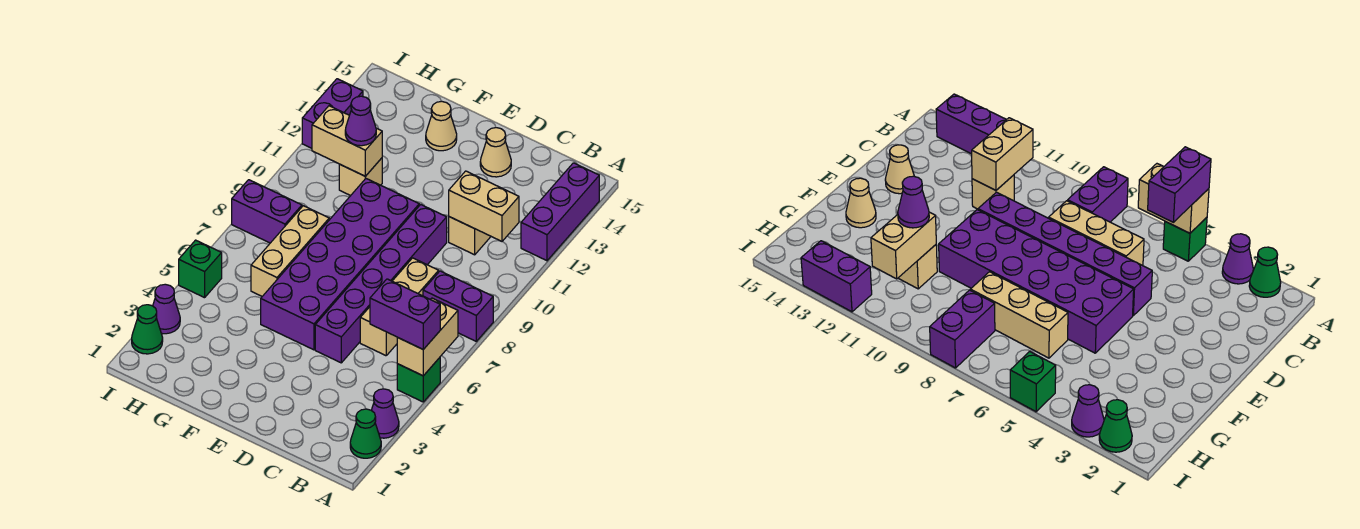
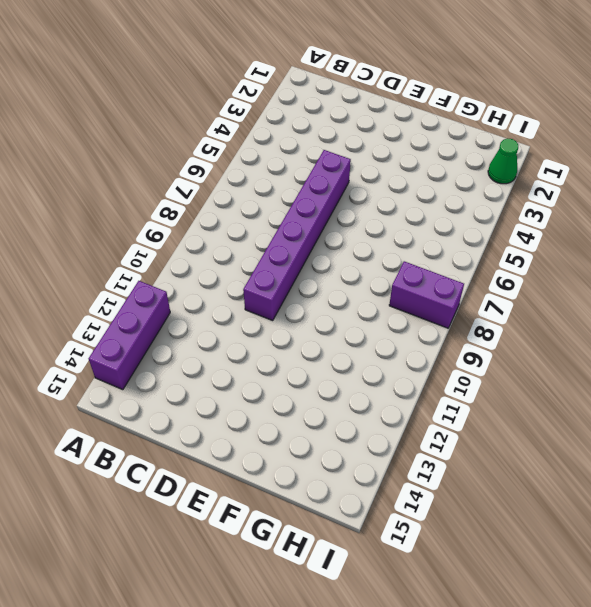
none -> green 1x1 cone [350,409,381,458]
none -> purple 1x1 cone [371,389,399,438]
none -> green 1x1 brick [397,358,440,402]

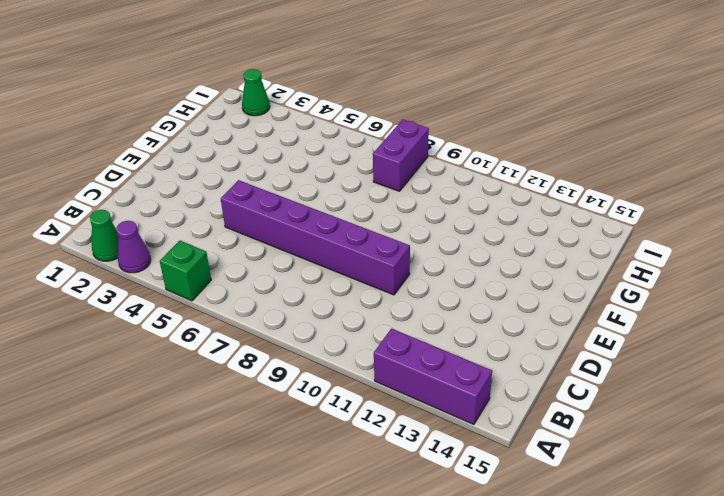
none -> purple 1x2 brick [423,271,493,341]
none -> tan 1x3 brick [360,258,439,356]
none -> tan 1x1 brick [449,217,491,255]

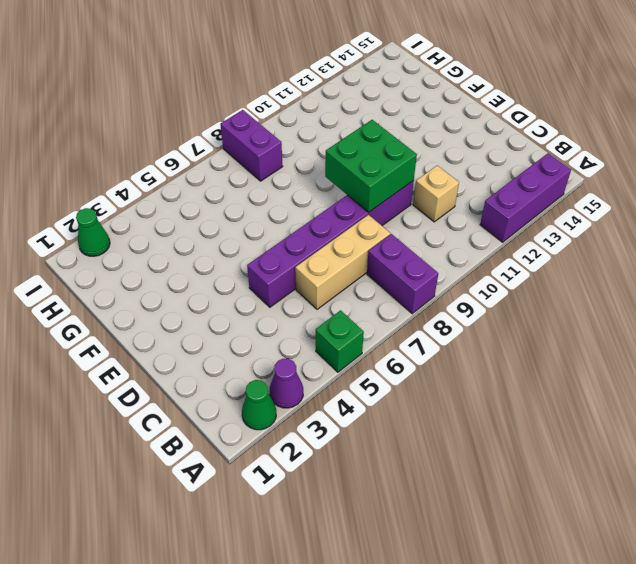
green 2x2 brick [325,120,417,212] -> none
none -> tan 1x1 cone [480,128,511,177]
none -> purple 2x6 brick [261,179,419,350]
none -> tan 1x1 cone [426,101,457,151]

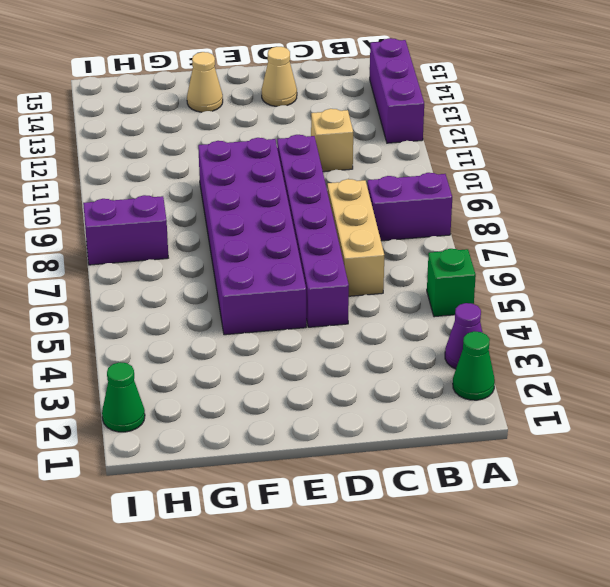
none -> tan 1x3 brick [251,206,329,296]
none -> tan 1x1 brick [339,158,382,196]
none -> purple 1x1 cone [153,284,180,334]

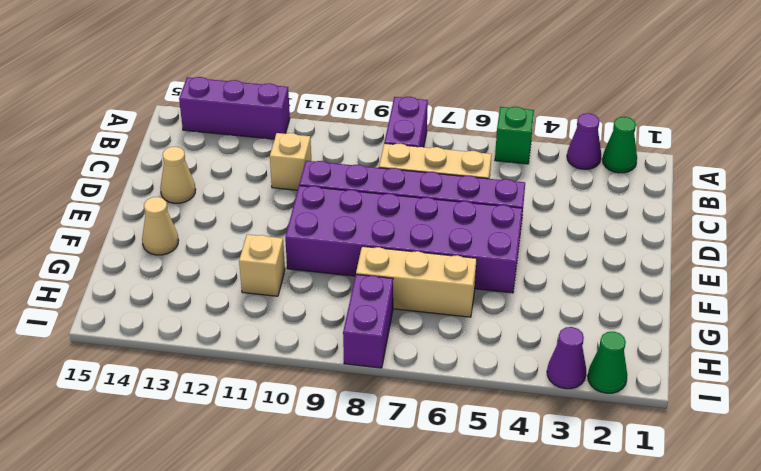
none -> green 1x1 brick [179,240,222,298]
none -> purple 1x2 brick [302,79,363,148]
none -> tan 1x2 brick [397,298,458,376]

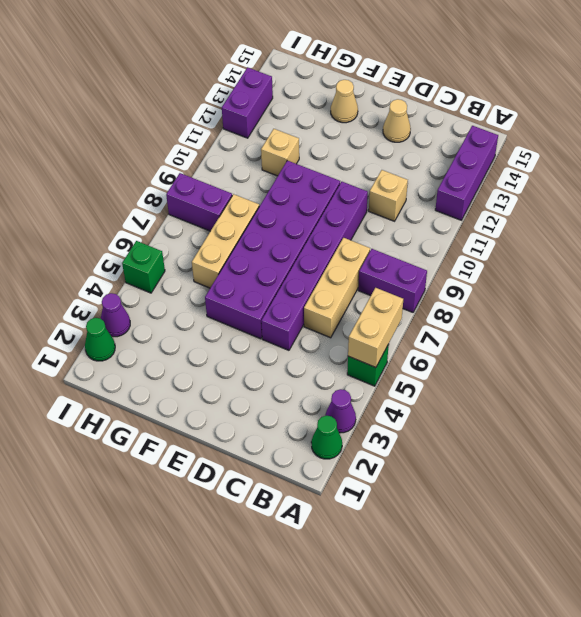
none -> tan 1x2 brick [449,171,519,241]
none -> tan 1x2 brick [312,106,382,176]
none -> purple 1x2 brick [370,279,440,349]

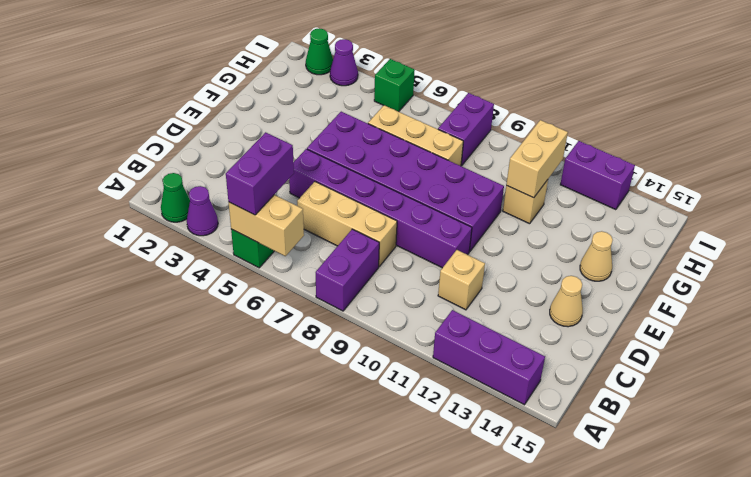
none -> tan 1x2 brick [449,171,519,241]
none -> purple 1x1 cone [345,96,376,146]

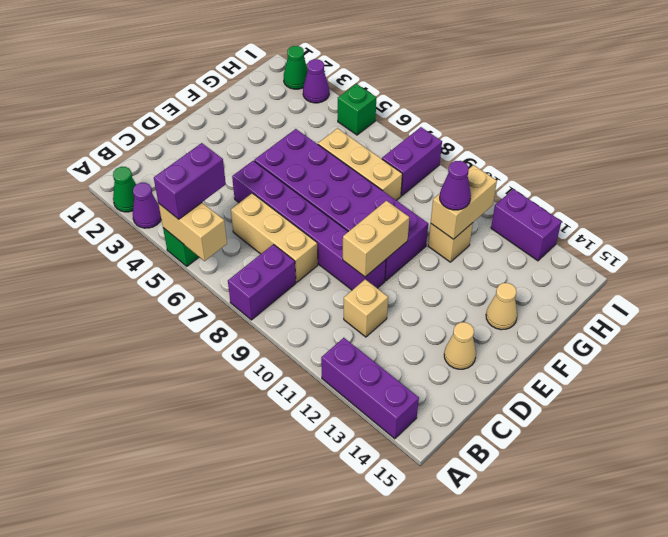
tan 1x2 brick [343,201,409,277] -> tan 1x2 brick moved to [449,171,519,241]

